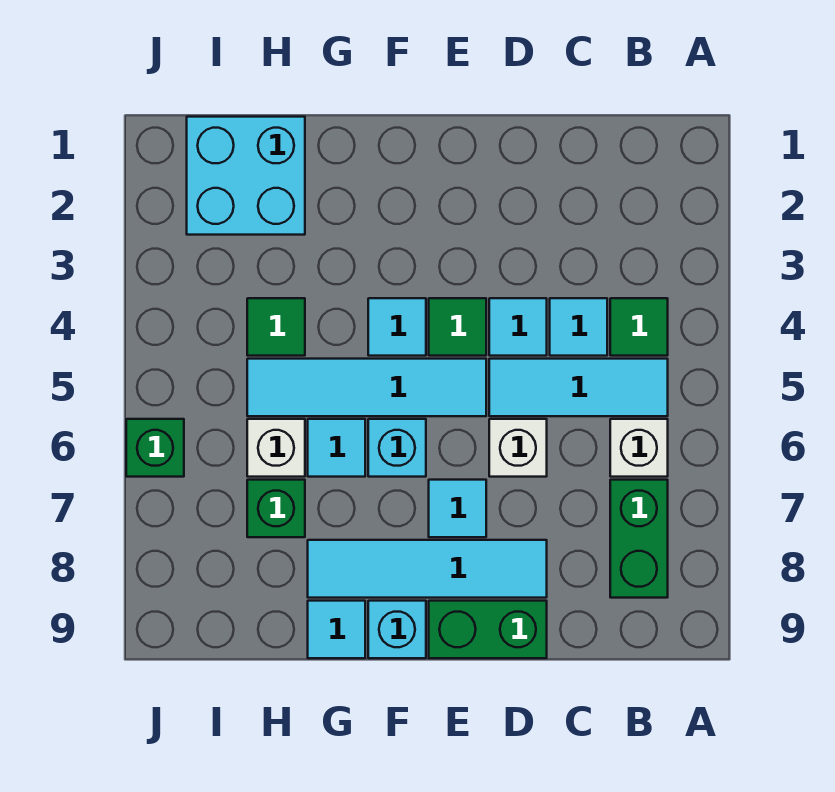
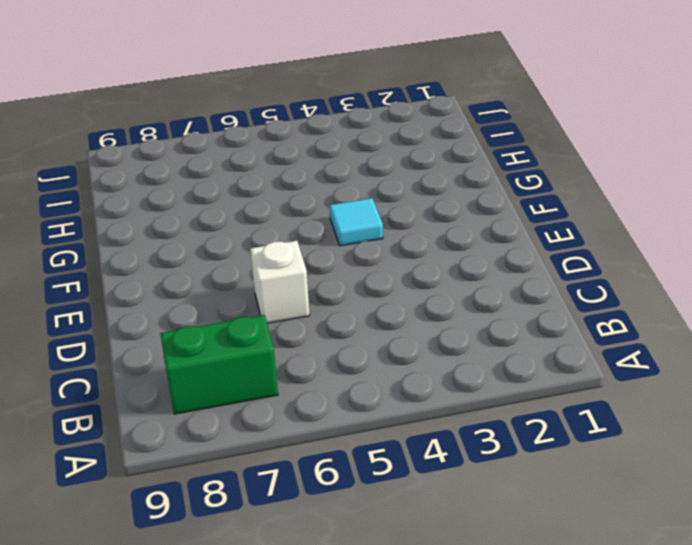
none -> green 1x1 tile [610,298,668,356]
none -> cyan 1x3 tile [489,359,668,416]
none -> white 1x1 brick [610,419,668,477]

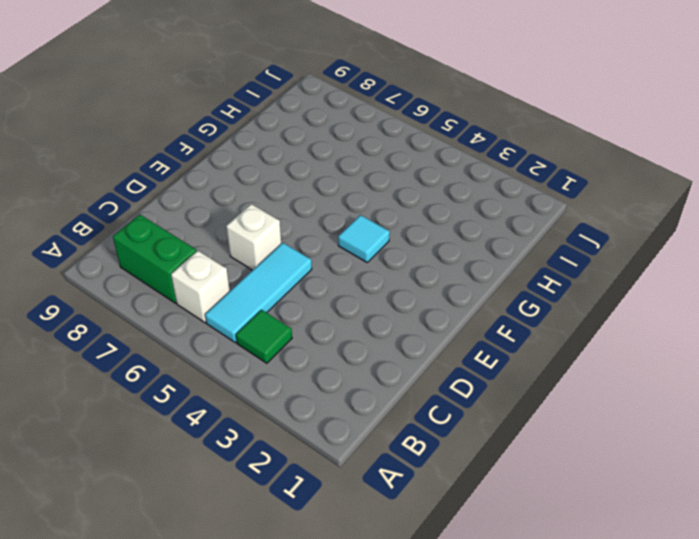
none -> cyan 1x1 tile [550,298,607,356]
none -> cyan 1x1 tile [489,298,547,356]
none -> cyan 1x4 tile [308,540,547,598]

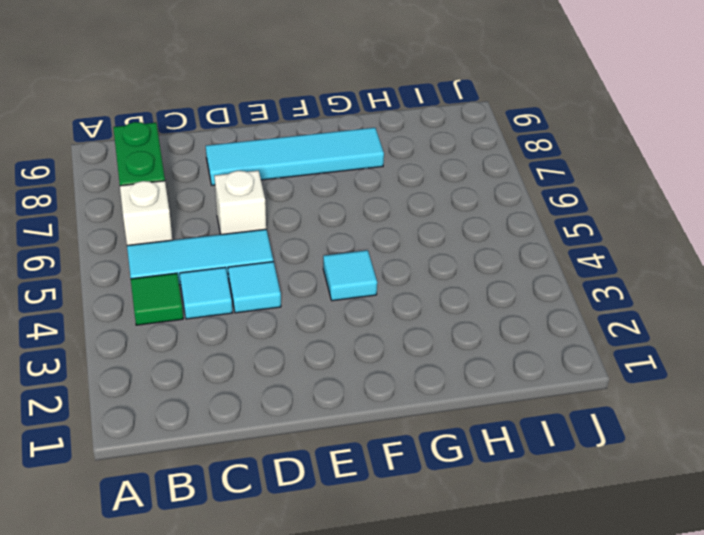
none -> green 1x2 brick [429,601,547,658]
none -> green 1x1 tile [429,298,486,356]
none -> cyan 1x4 tile [247,359,486,416]

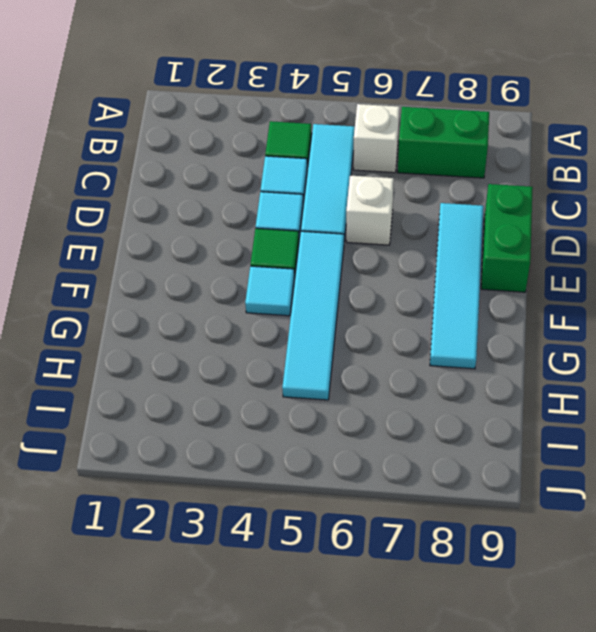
none -> cyan 1x1 tile [429,480,486,537]
none -> cyan 1x1 brick [368,419,426,477]
none -> cyan 1x1 brick [368,601,426,658]

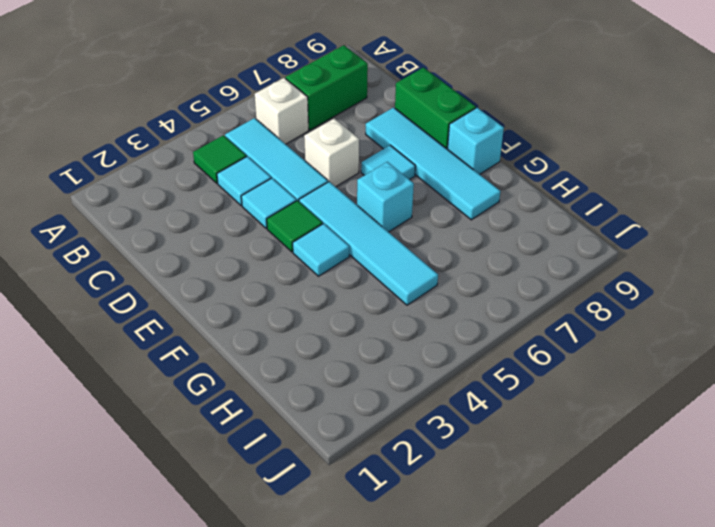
none -> cyan 1x1 tile [308,419,365,477]
none -> cyan 1x1 tile [308,601,365,658]
none -> cyan 2x2 brick [187,117,305,235]

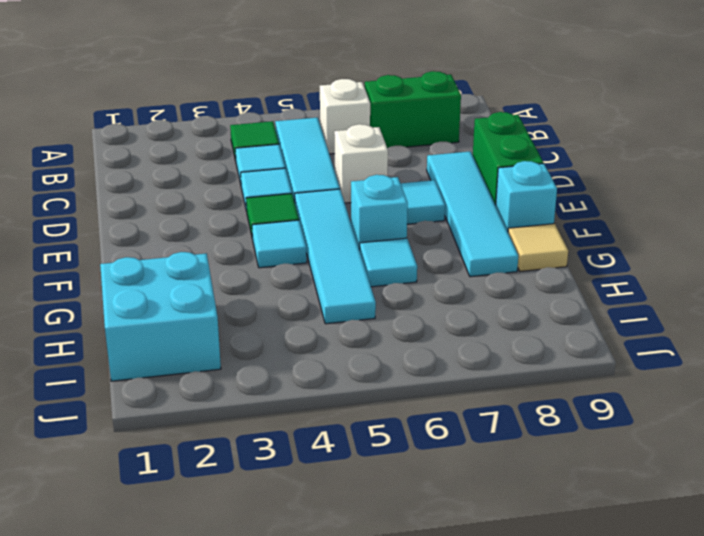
tan 1x1 tile [508,224,568,271] -> cyan 1x1 tile [308,601,365,658]
none -> green 1x1 tile [247,298,305,356]
none -> white 1x1 brick [247,419,305,477]
none -> green 1x1 brick [247,480,305,537]

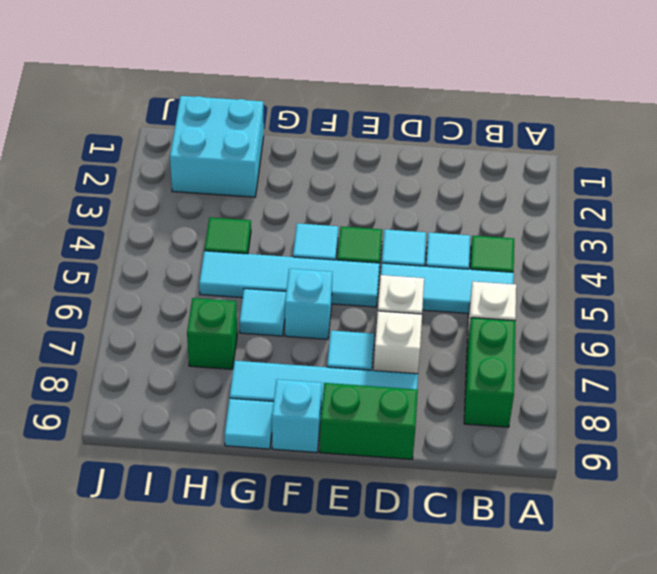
white 1x1 brick [374,311,422,374] -> white 1x1 brick moved to [247,419,305,477]
none -> green 1x1 brick [126,419,184,477]

